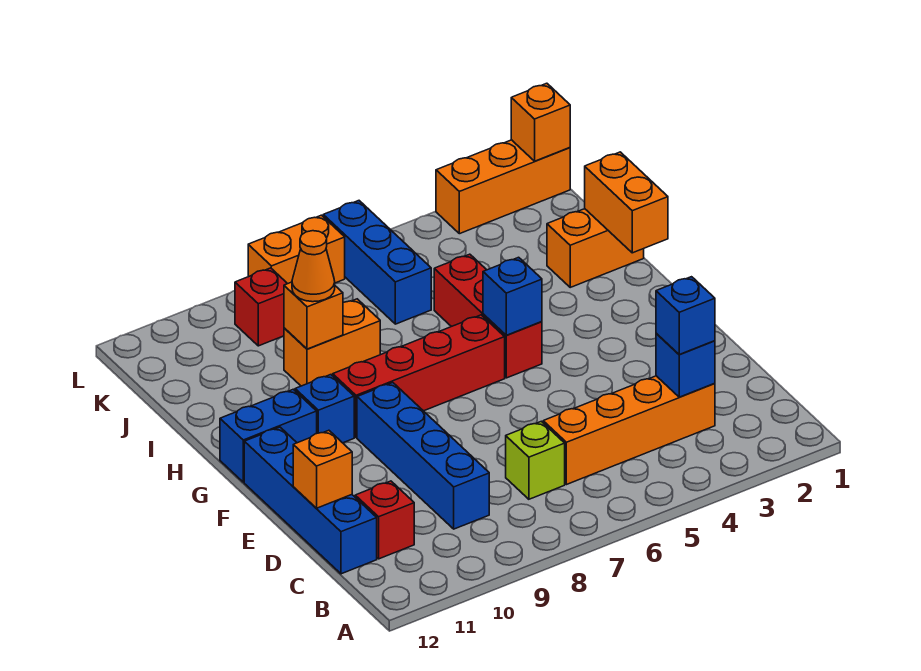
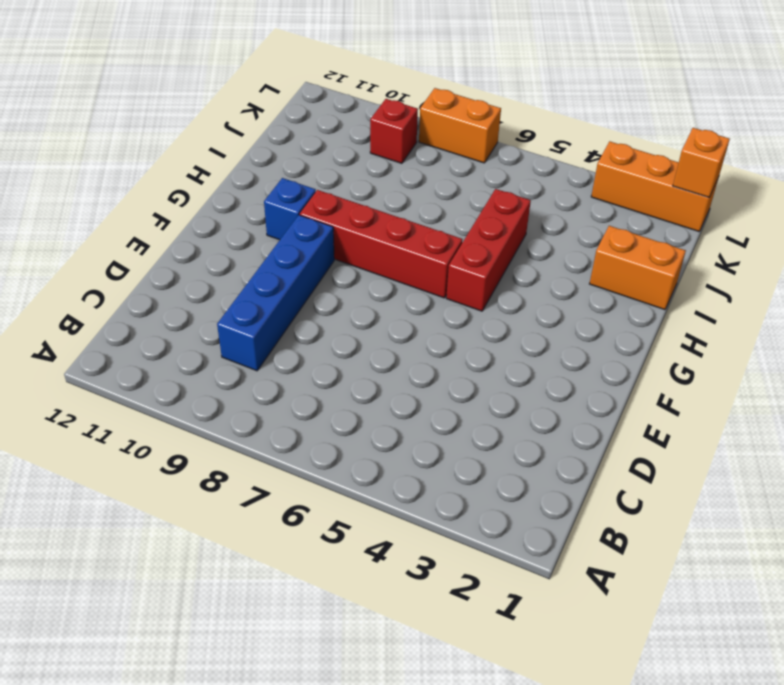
none -> orange 1x4 brick [543,376,715,485]
none -> lime 1x1 brick [506,421,565,499]
none -> red 1x1 brick [355,481,414,559]

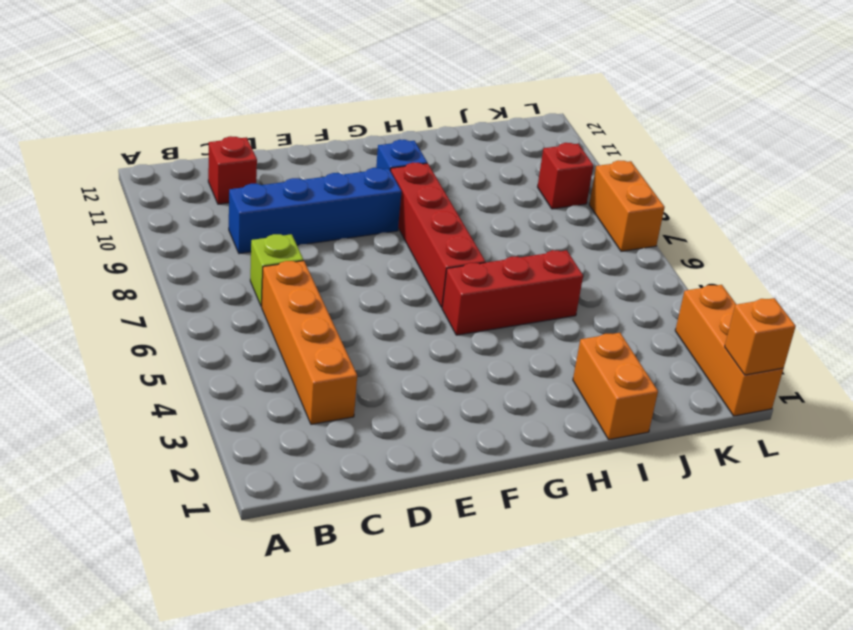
none -> blue 1x4 brick [244,427,377,574]
none -> blue 1x2 brick [220,389,317,482]
none -> orange 1x2 brick [284,299,380,386]

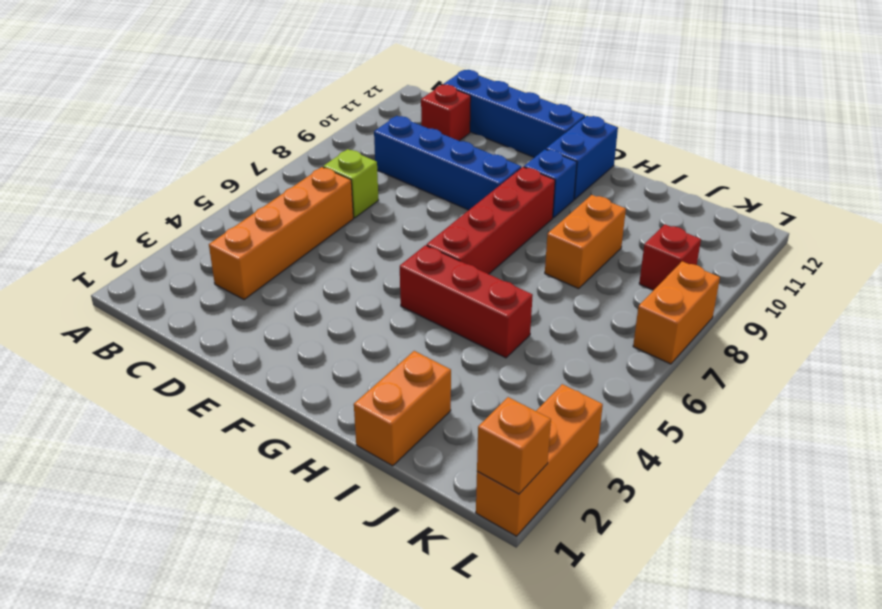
none -> blue 1x3 brick [323,201,431,324]
none -> blue 1x1 brick [656,333,715,397]
none -> orange 1x1 brick [293,430,352,508]

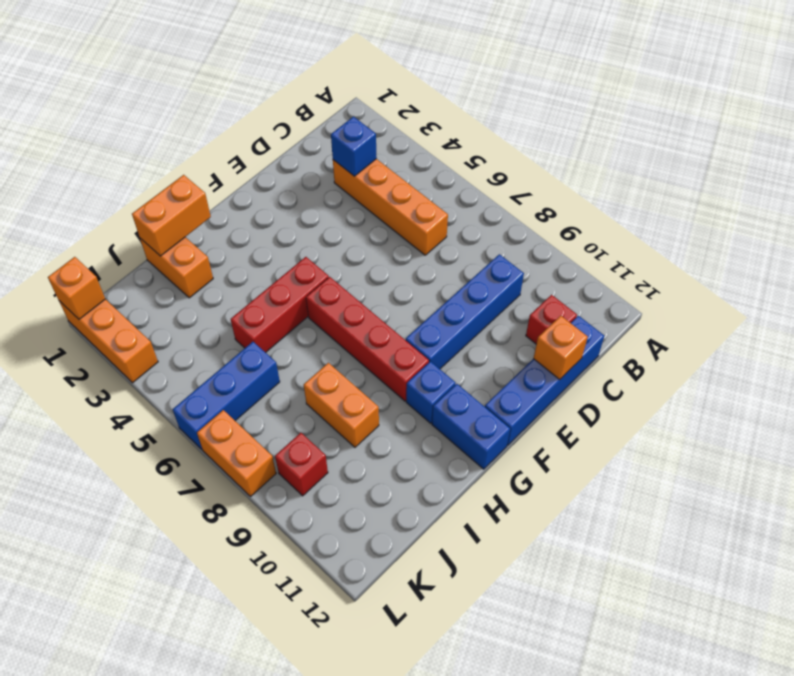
none -> lime 1x1 brick [506,421,565,499]
none -> blue 1x1 brick [483,257,542,335]
none -> orange 1x1 brick [284,282,343,349]

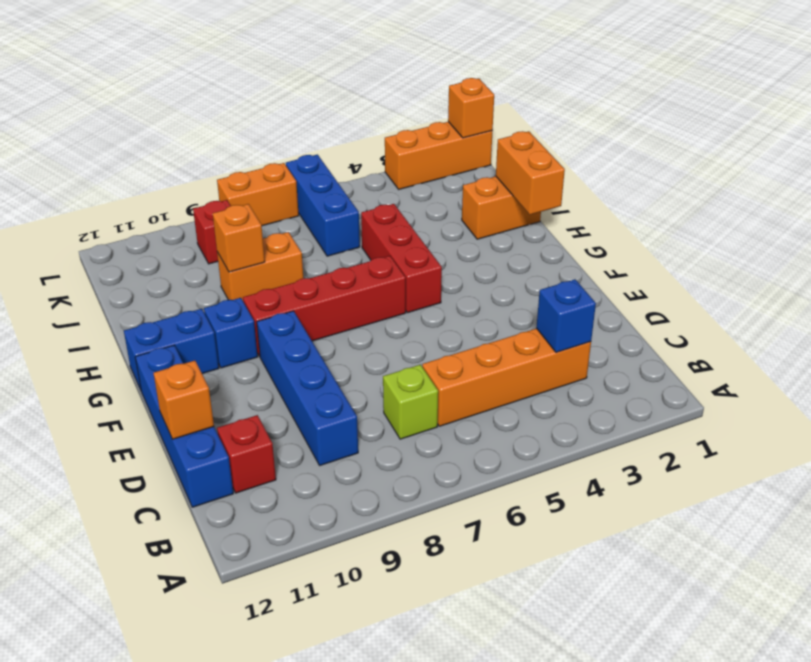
none -> blue 1x1 brick [483,257,542,335]
none -> blue 1x1 brick [656,277,715,354]
none -> orange 1x1 cone [292,231,335,302]

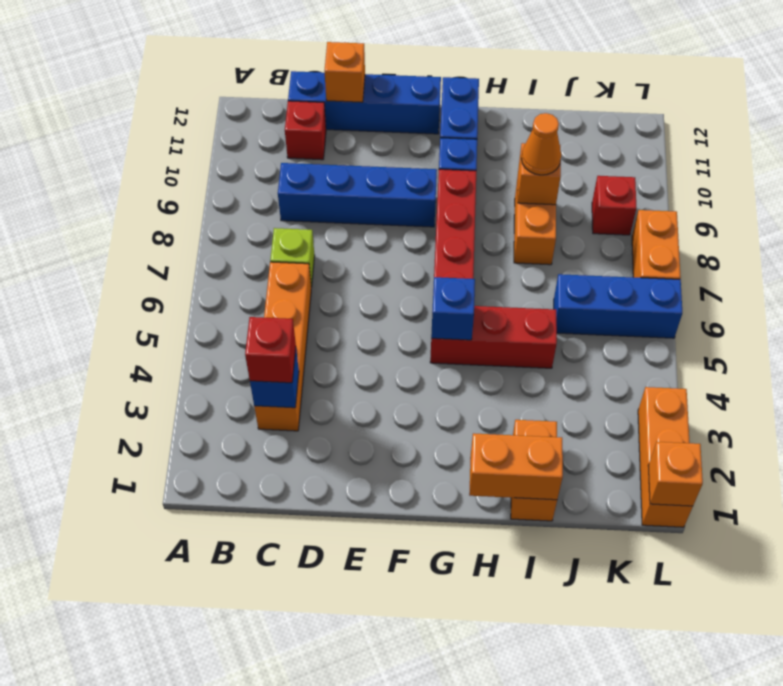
red 1x1 brick [245,317,296,383] -> blue 1x1 brick [656,277,715,354]

